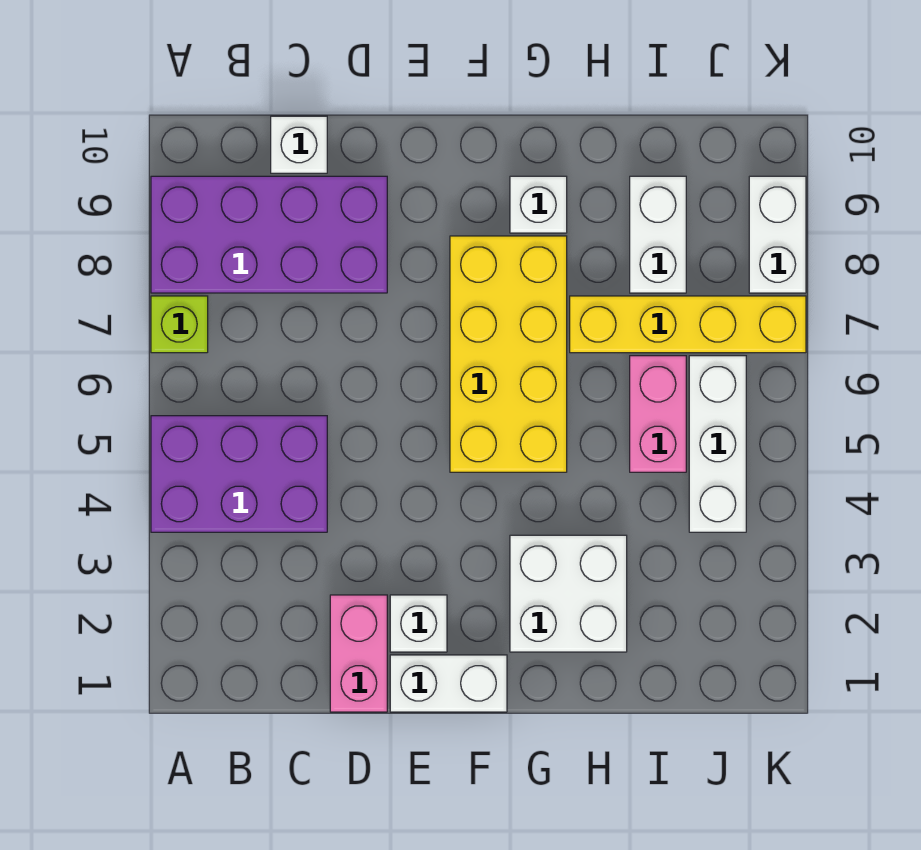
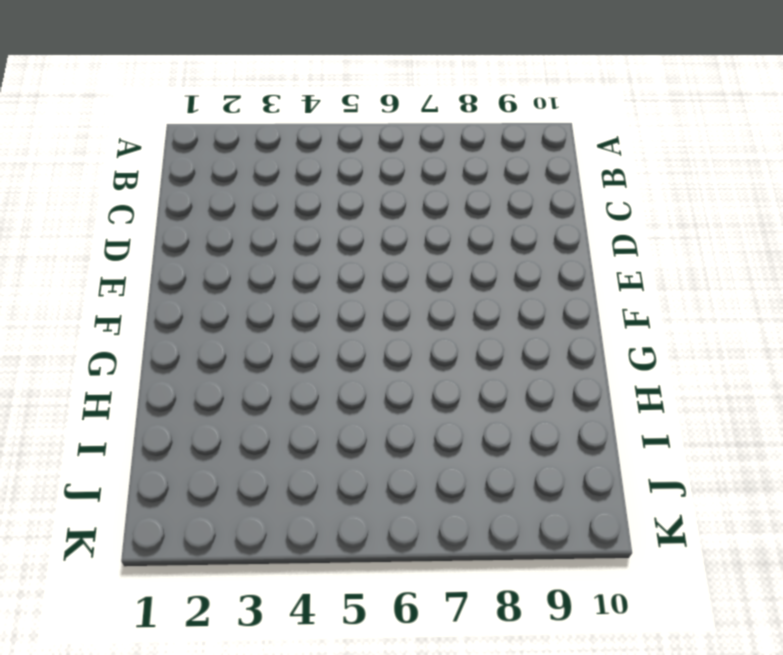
none -> purple 2x3 brick [151,416,327,532]
none -> lime 1x1 brick [151,296,208,353]
none -> purple 2x4 brick [151,176,387,293]

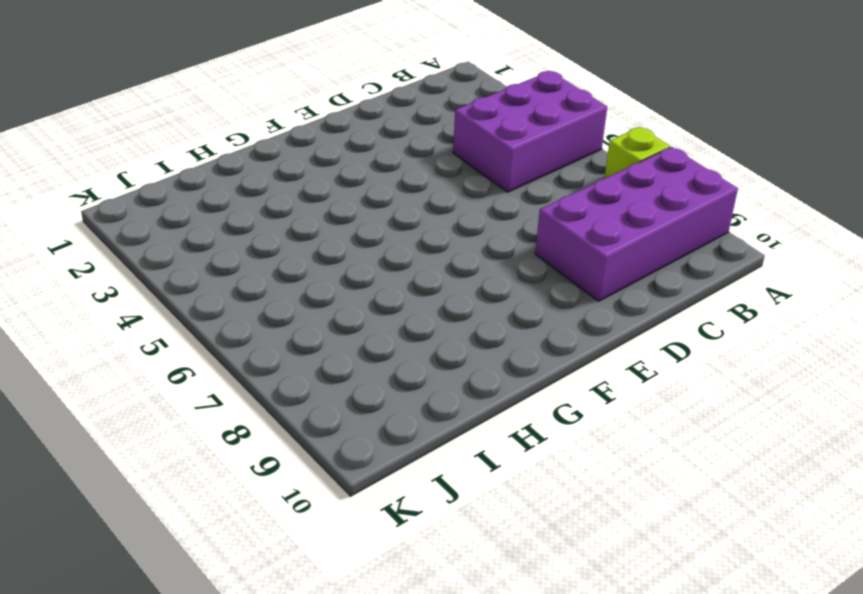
none -> white 1x1 brick [271,116,327,173]
none -> pink 1x2 brick [330,595,387,712]
none -> white 1x2 brick [390,655,507,712]

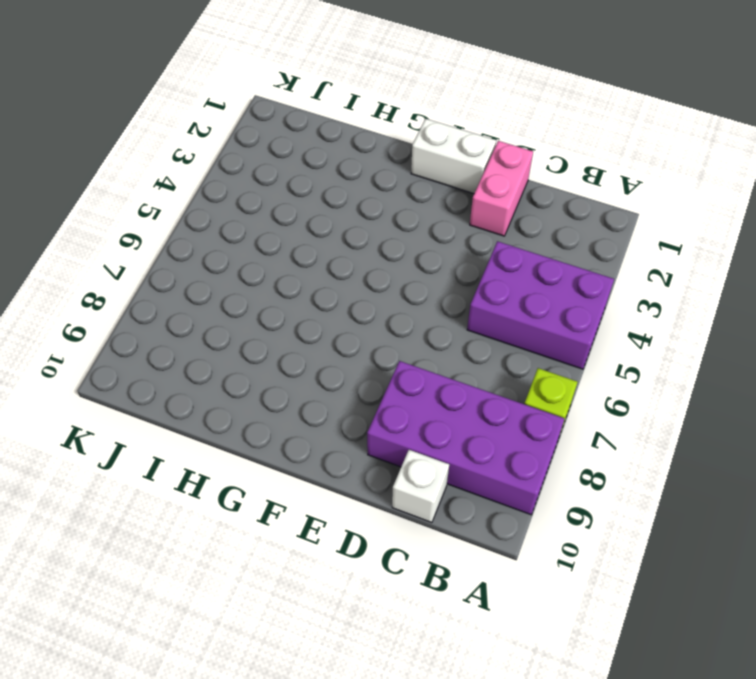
none -> white 1x1 brick [390,595,447,652]
none -> yellow 2x4 brick [450,236,567,472]
none -> white 2x2 brick [510,535,627,652]

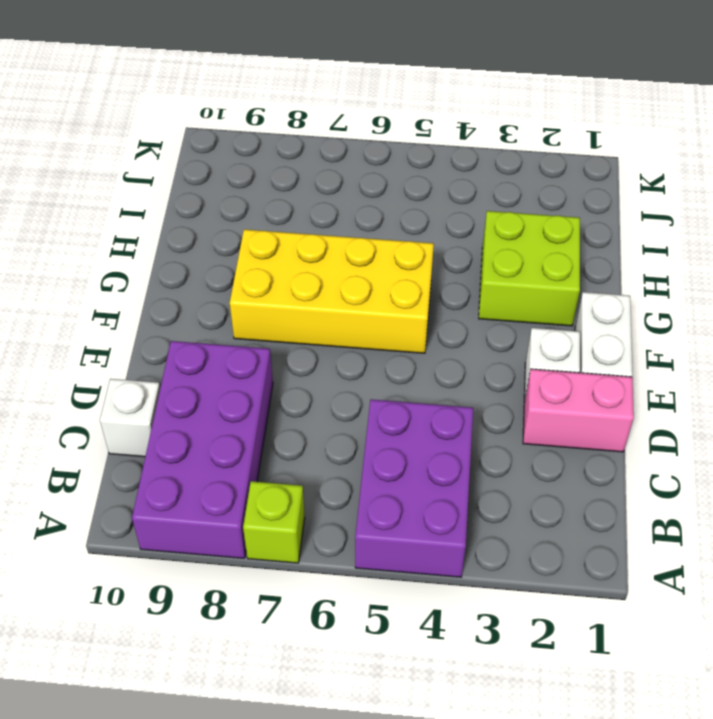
lime 2x2 brick [479,211,580,326] -> white 2x2 brick [510,535,627,652]
none -> white 1x1 brick [510,176,567,233]
none -> yellow 1x4 brick [570,296,806,353]
none -> pink 1x2 brick [630,356,686,472]

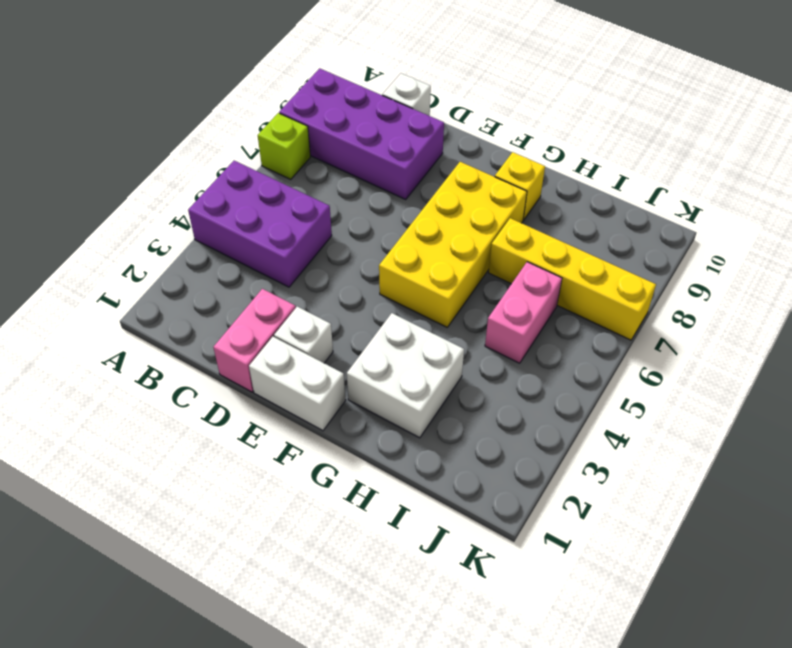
yellow 1x1 brick [495,152,545,220] -> white 1x1 brick [510,176,567,233]
none -> white 1x2 brick [630,176,686,293]
none -> white 1x3 brick [689,356,746,532]
none -> white 1x2 brick [749,176,806,293]

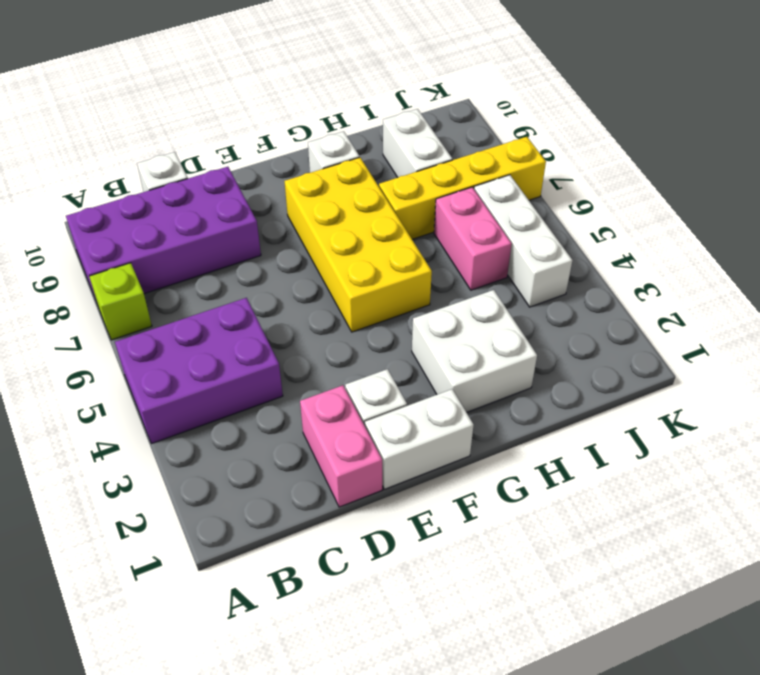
none -> white 1x2 brick [749,176,806,293]

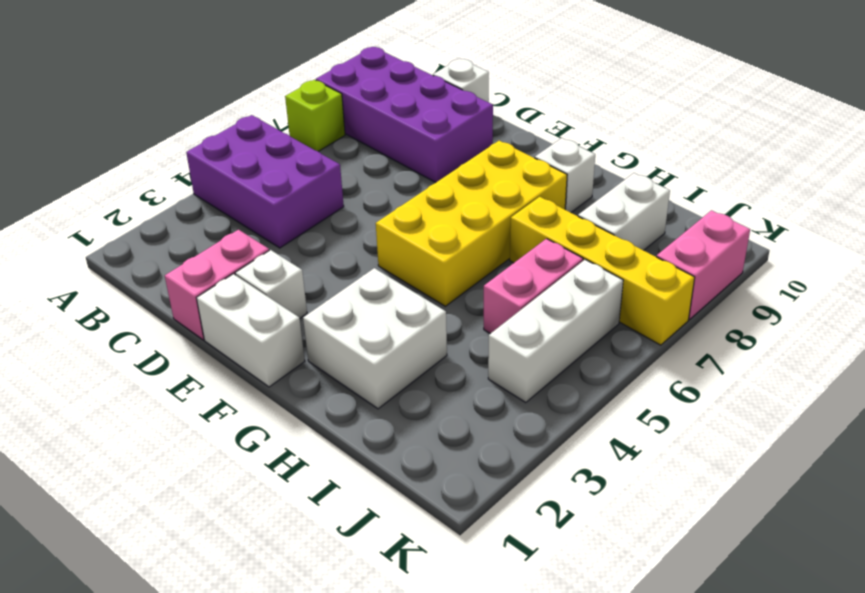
pink 1x2 brick [656,210,750,320] -> white 1x2 brick [749,176,806,293]

